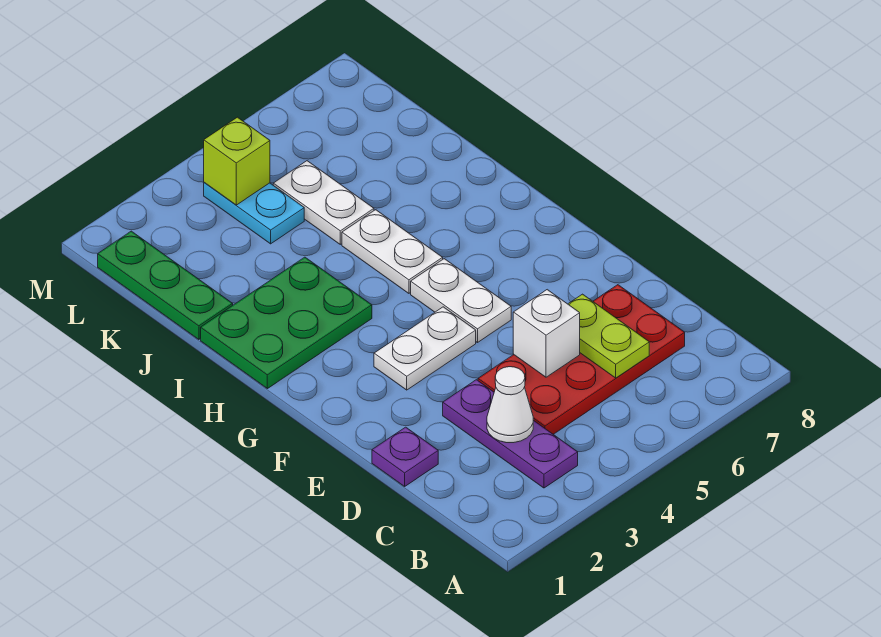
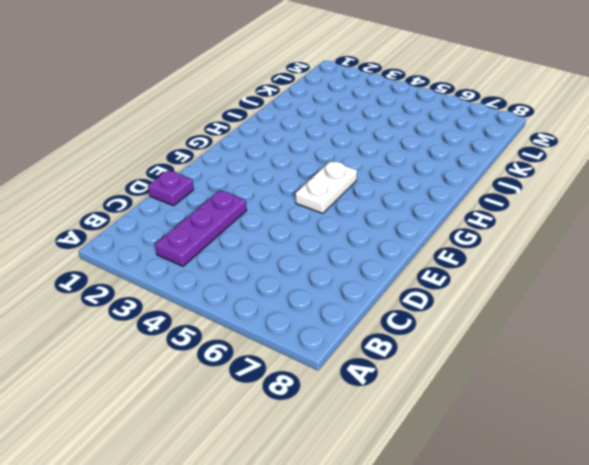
none -> red 2x4 plate [478,285,685,434]
none -> white 1x2 plate [374,307,476,390]
none -> green 2x3 plate [201,257,372,389]

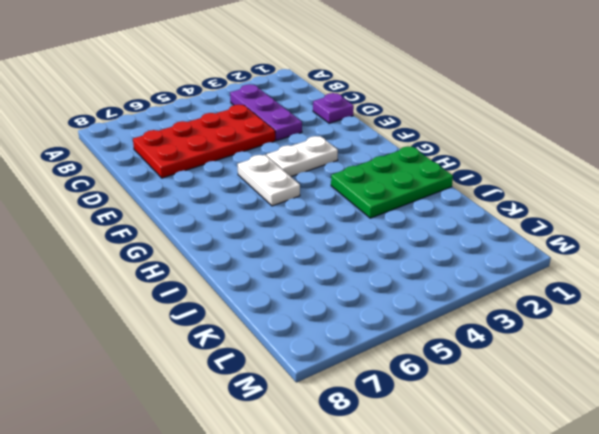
none -> white 1x2 plate [342,210,443,293]
none -> green 1x3 plate [98,231,233,340]
none -> white 1x2 plate [273,161,374,244]

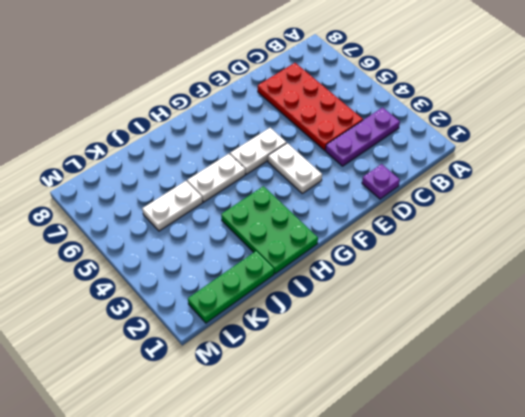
none -> cyan 1x2 plate [204,183,304,244]
none -> white 1x1 cone [487,367,533,443]
none -> lime 1x2 plate [568,294,649,378]

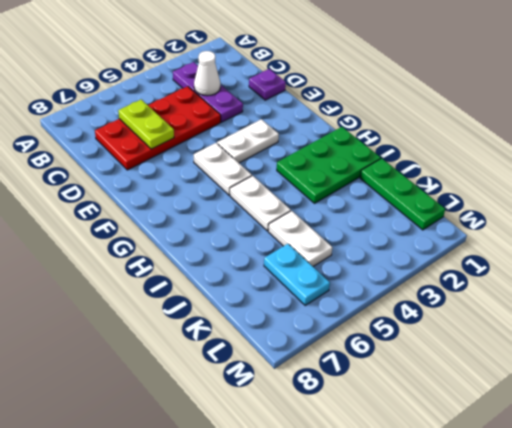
cyan 1x2 plate [264,244,330,305] -> cyan 1x2 plate moved to [204,183,304,244]
none -> white 1x1 brick [513,290,580,377]
none -> lime 1x1 brick [204,117,270,205]

